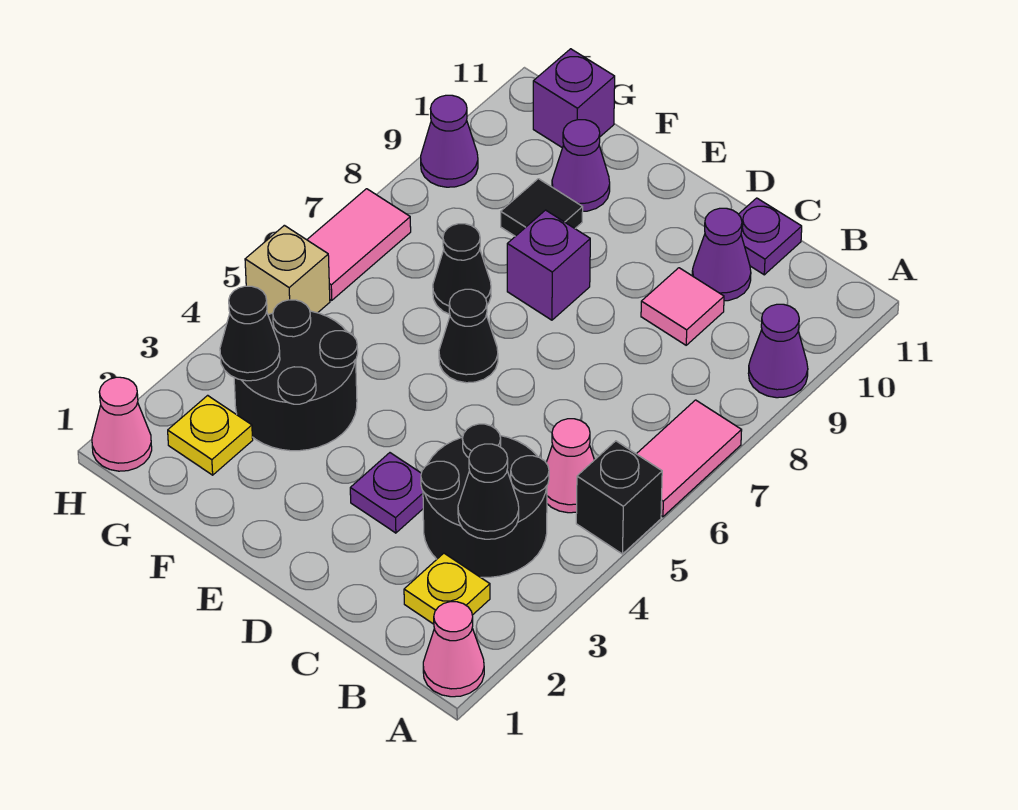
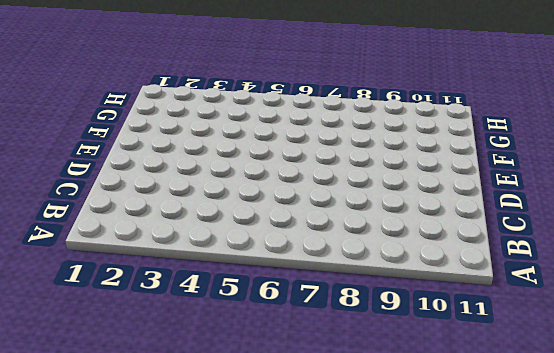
none -> pink 1x1 cone [423,602,484,697]
none -> black 1x1 brick [576,441,662,554]
none -> pink 1x2 tile [637,400,742,517]

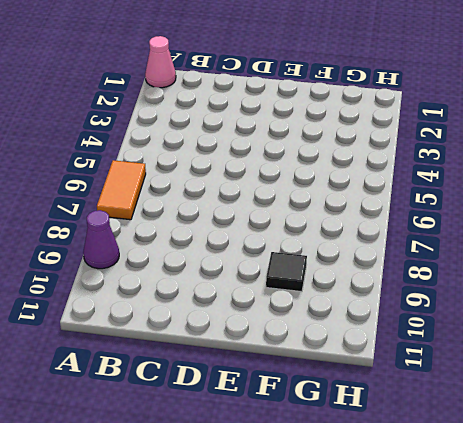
orange 1x2 tile [97,160,146,220] -> pink 1x2 tile [637,400,742,517]
none -> black 1x1 brick [576,441,662,554]
none -> yellow 1x1 plate [404,553,490,624]
none -> black 2x2 round brick [421,424,549,577]

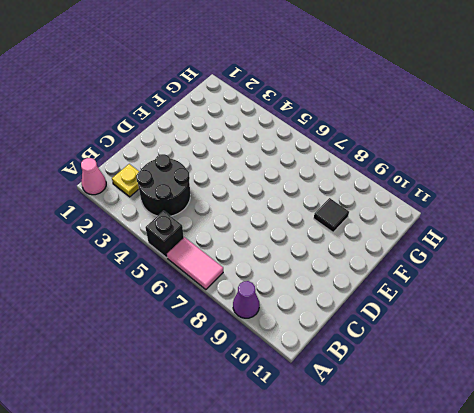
none -> pink 1x1 cone [546,419,594,513]
none -> pink 1x1 tile [641,268,724,345]
none -> purple 1x1 cone [692,208,751,301]

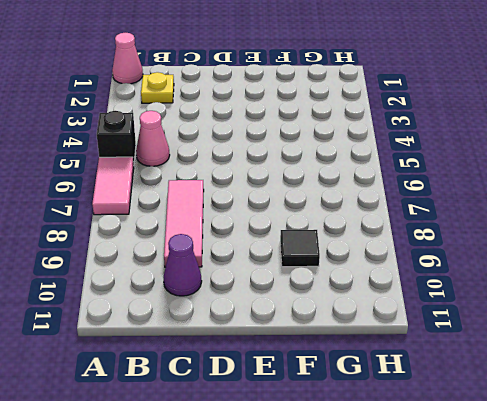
pink 1x3 tile [164,180,204,267] -> pink 1x1 tile [641,268,724,345]
none -> purple 1x1 cone [748,304,808,398]
none -> black 2x2 round brick [421,424,549,577]
none -> purple 1x1 plate [739,198,802,275]

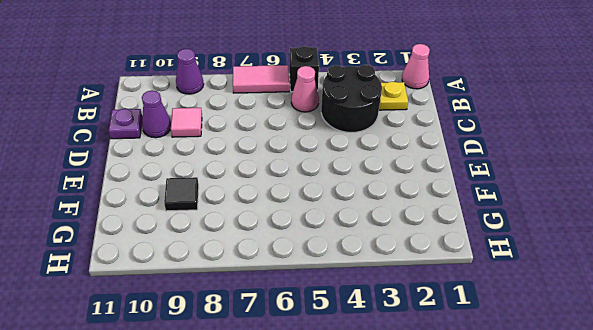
none -> purple 1x1 plate [350,453,423,533]
none -> black 1x1 cone [439,289,498,383]
none -> purple 1x1 brick [507,210,590,320]

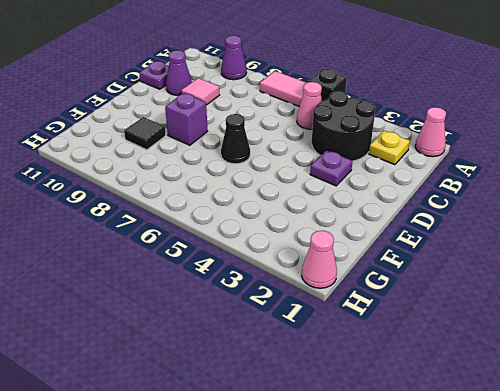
none -> black 2x2 round brick [234,300,358,451]
none -> black 1x1 cone [433,224,491,314]
none -> purple 1x1 cone [552,120,610,211]

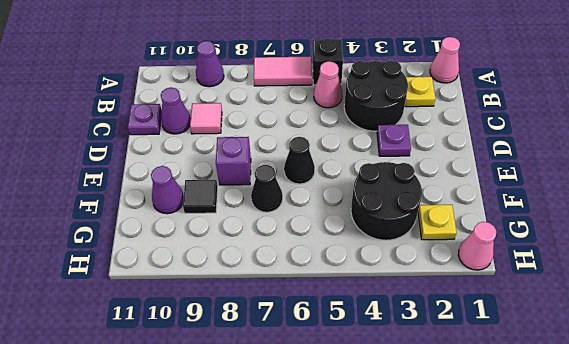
none -> purple 1x1 brick [533,49,615,148]
none -> tan 1x1 brick [245,225,330,315]
none -> pink 1x2 tile [307,189,411,300]

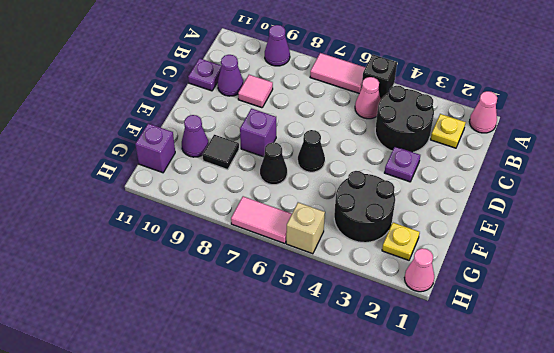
none -> purple 1x1 cone [421,95,478,187]
none -> black 1x1 cone [458,444,519,539]
none -> black 1x1 cone [220,286,280,381]

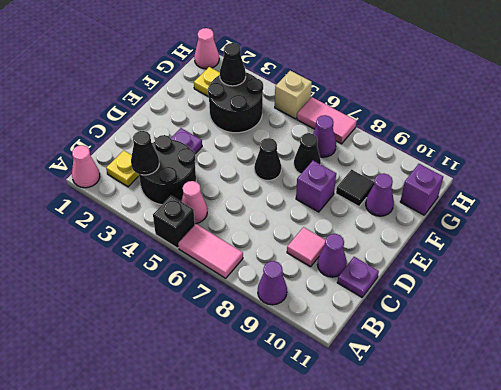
purple 1x1 cone [313,115,336,157] -> purple 1x1 cone moved to [421,95,478,187]

